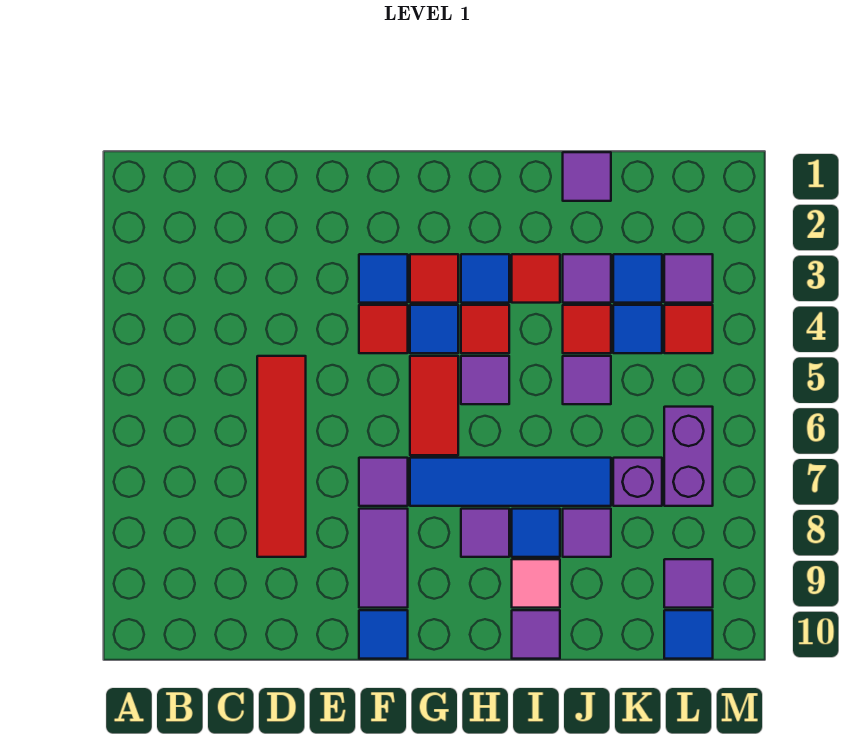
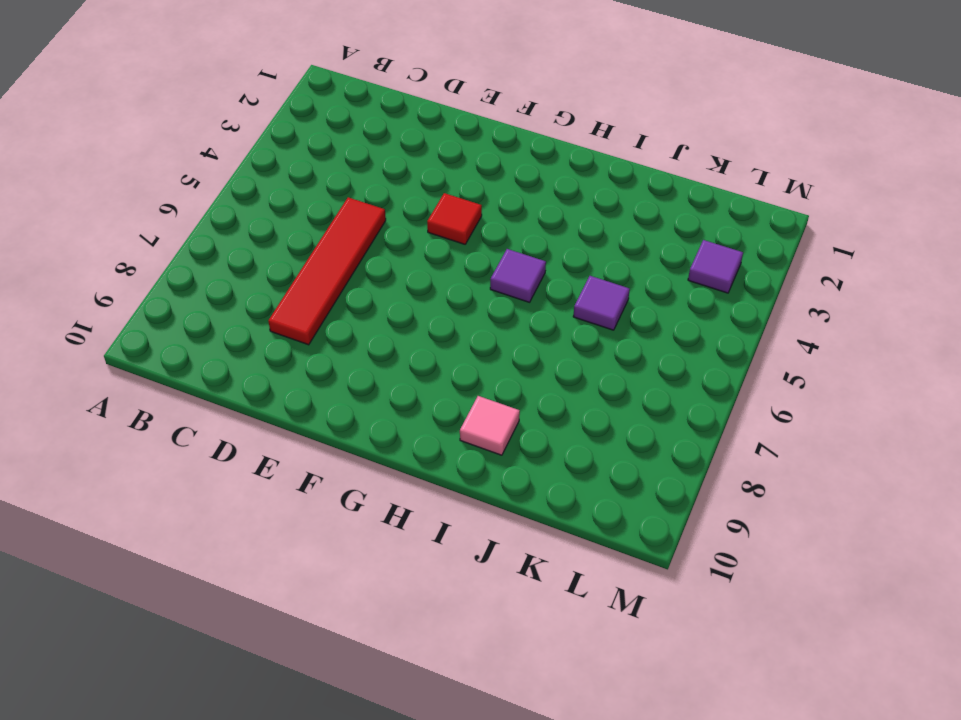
none -> blue 1x1 tile [359,254,408,303]
none -> purple 1x1 tile [359,458,408,506]
none -> purple 1x2 tile [359,509,408,608]
none -> blue 1x1 tile [359,610,408,659]

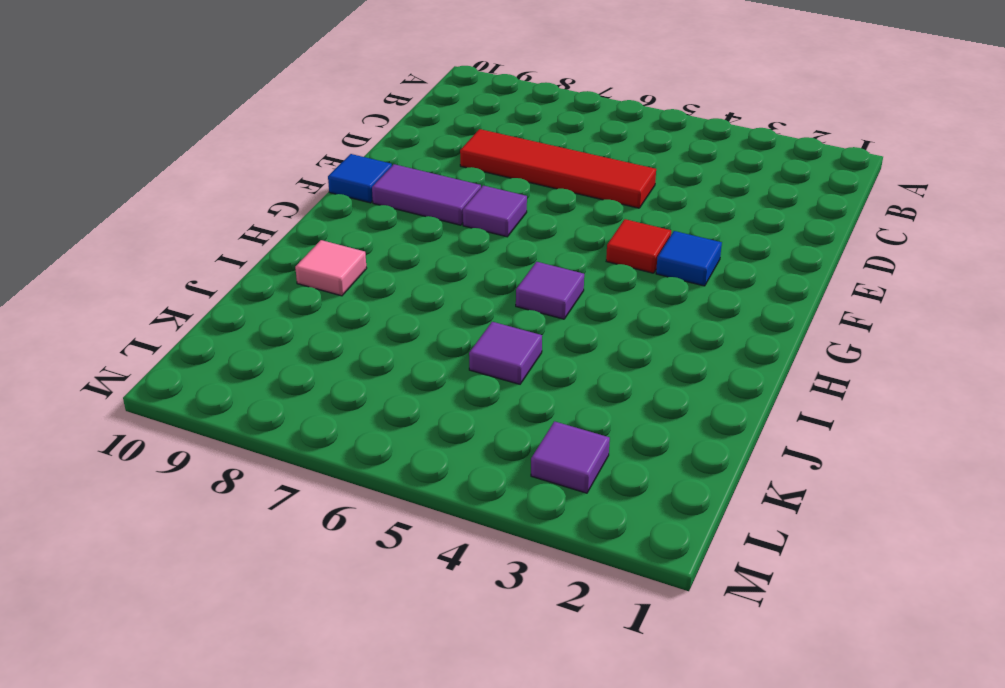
none -> red 1x1 tile [410,254,458,303]
none -> blue 1x1 tile [410,305,458,353]
none -> red 1x2 tile [410,356,458,455]
none -> blue 1x4 tile [410,458,611,506]

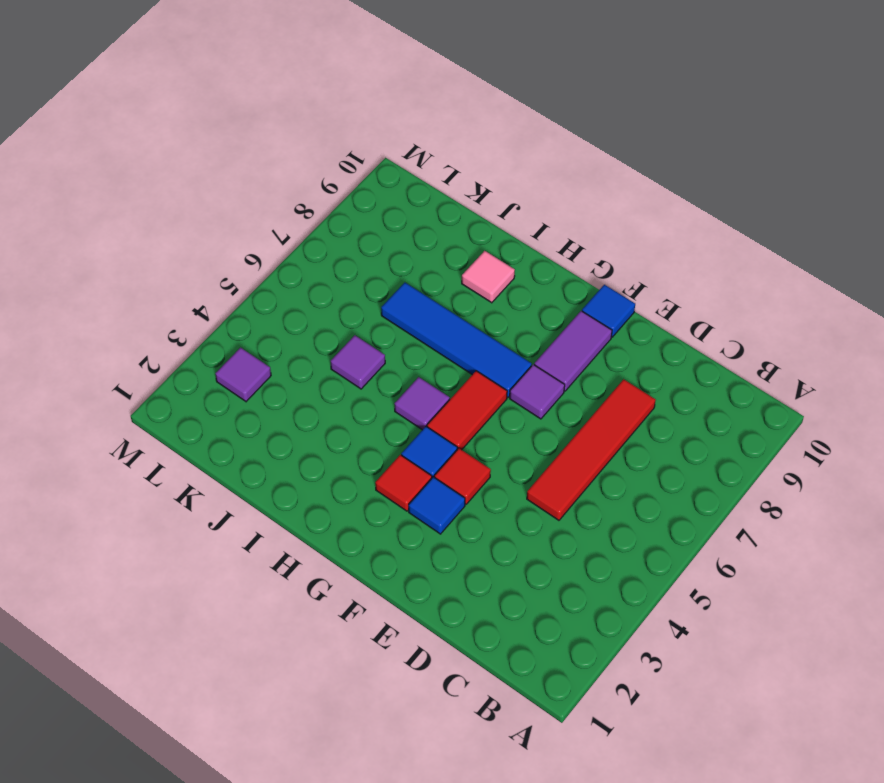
none -> blue 1x1 tile [461,254,509,303]
none -> red 1x1 tile [461,305,509,353]
none -> purple 1x1 tile [461,509,509,557]
none -> red 1x1 tile [512,254,560,303]

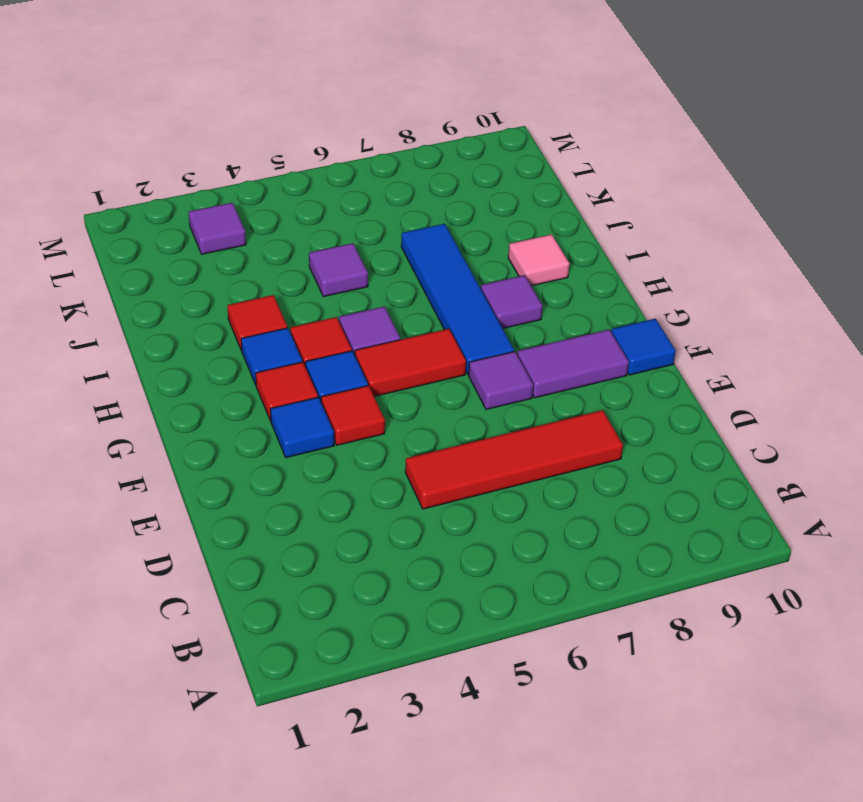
none -> blue 1x1 tile [512,509,560,557]
none -> purple 1x1 tile [512,610,560,659]
none -> purple 1x1 tile [563,152,611,201]
none -> purple 1x1 tile [563,254,611,303]

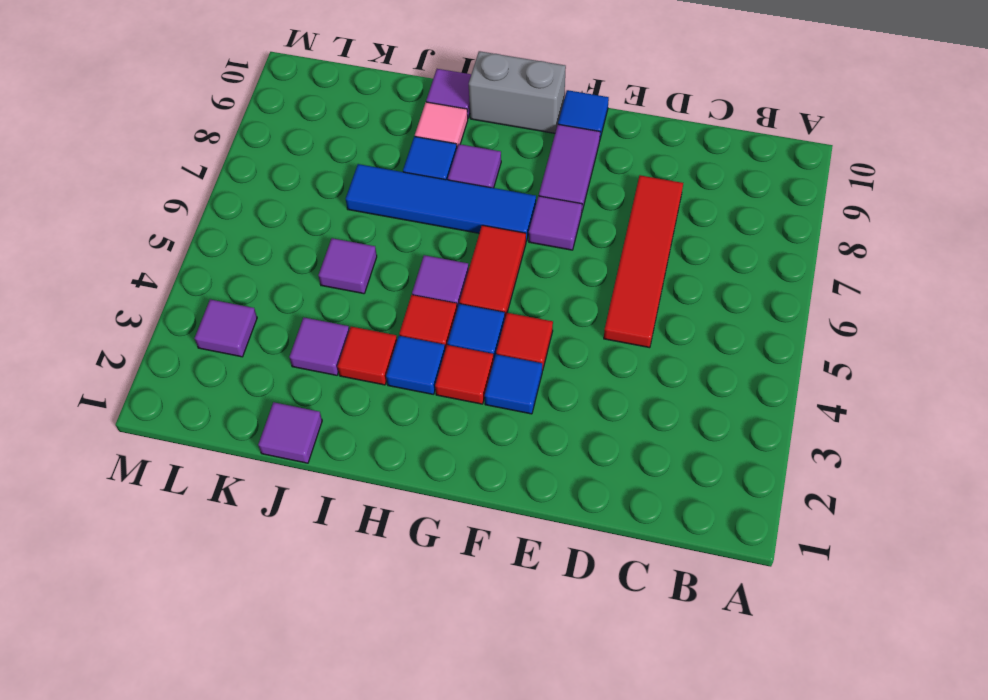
grey 1x2 brick [469,51,566,133] -> none
none -> red 1x1 tile [563,305,611,353]
none -> purple 1x1 tile [563,509,611,557]
none -> blue 1x1 tile [613,254,662,303]
none -> blue 1x1 tile [613,305,662,353]

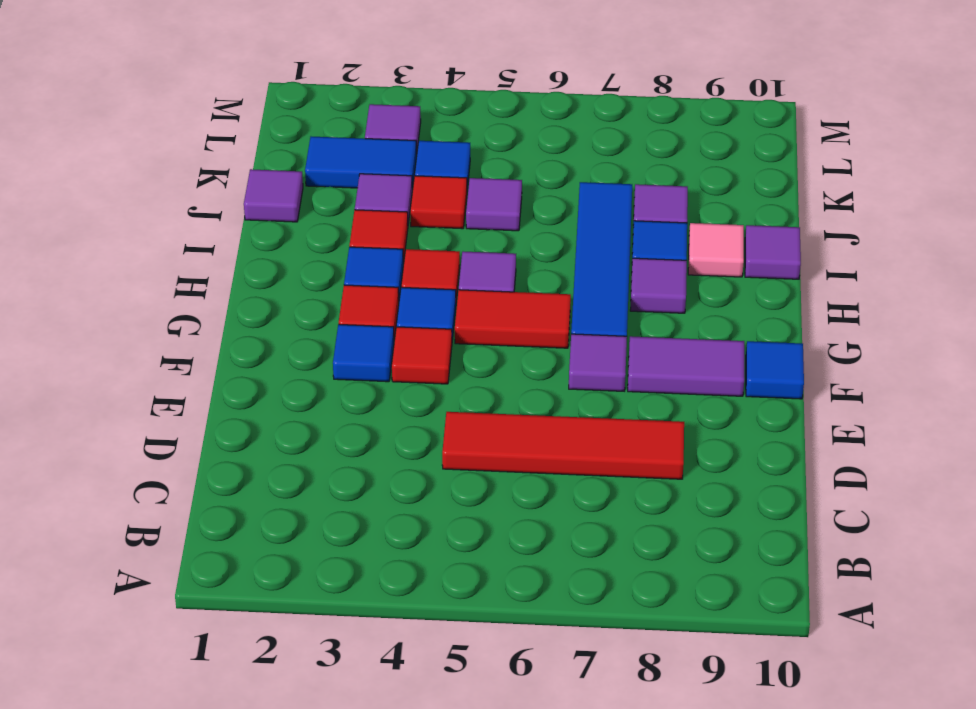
blue 1x2 tile [305,137,417,190] -> blue 1x1 tile [613,254,662,303]
none -> purple 1x1 brick [613,458,662,506]
none -> red 1x1 tile [664,305,713,353]
none -> purple 1x2 brick [664,407,713,506]
none -> purple 1x1 tile [664,559,713,608]

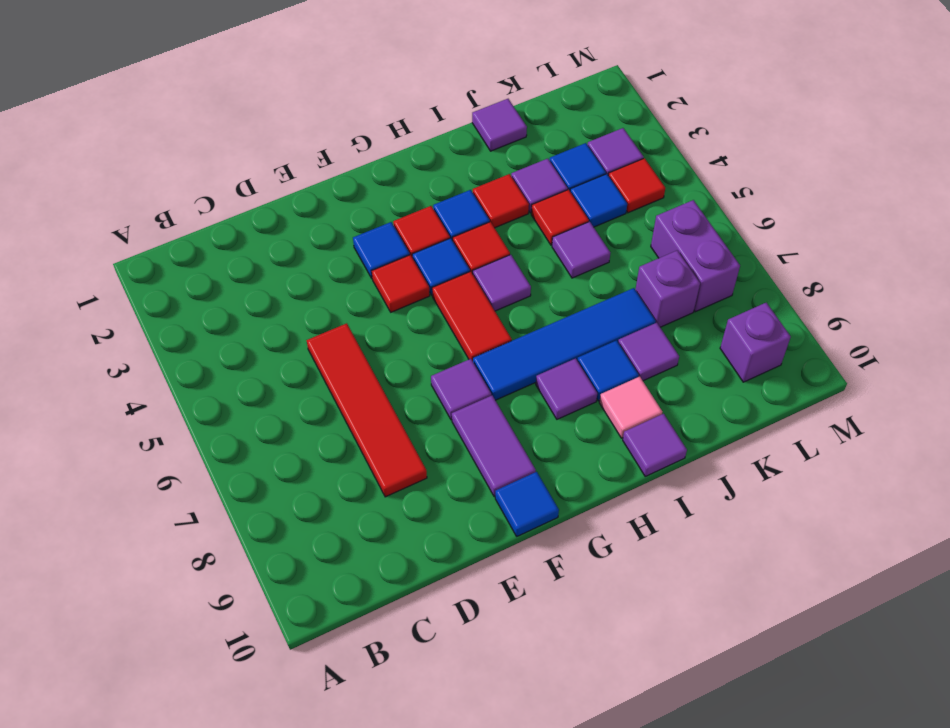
purple 1x1 brick [720,303,791,382] -> purple 1x1 tile [664,559,713,608]
none -> blue 1x1 tile [664,610,713,659]

